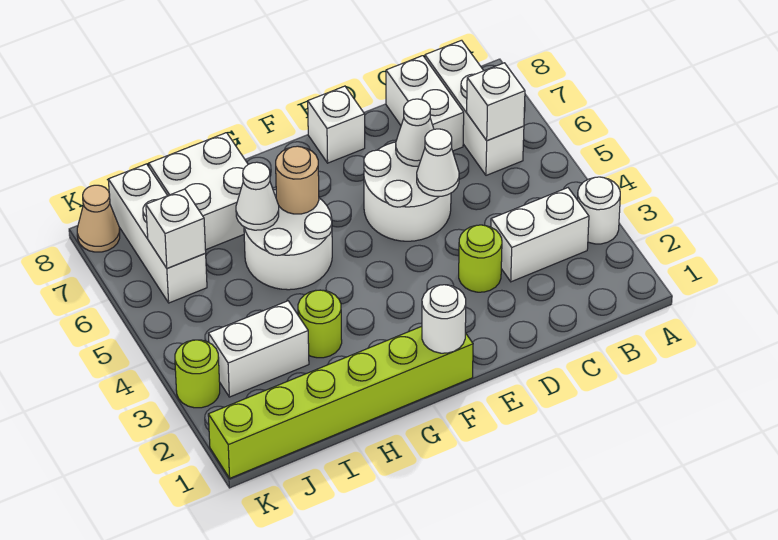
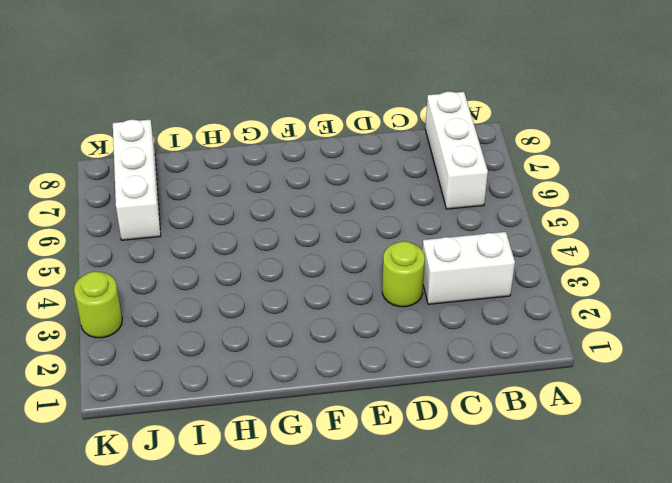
none -> white 1x1 round brick [578,177,620,244]
none -> white 1x2 brick [386,56,464,151]
none -> white 2x2 round brick [364,142,451,241]

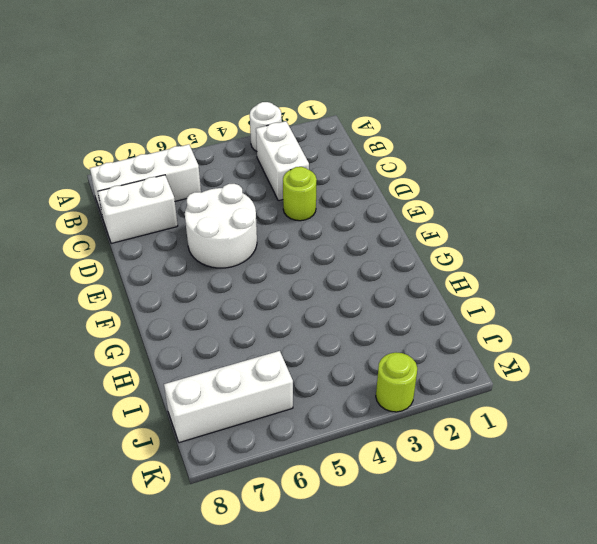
none -> white 1x1 brick [308,86,365,163]
none -> lime 1x6 brick [208,326,473,478]
none -> white 2x2 round brick [244,190,332,290]

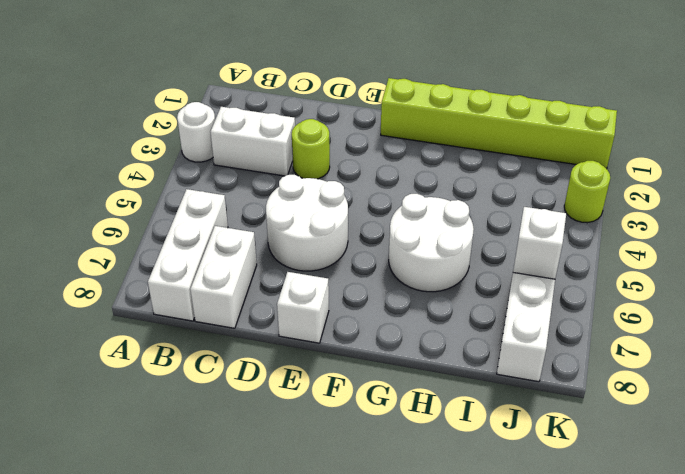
none -> lime 1x1 round brick [298,290,342,358]
none -> white 2x2 brick [149,133,248,250]
none -> white 1x2 brick [209,301,309,397]

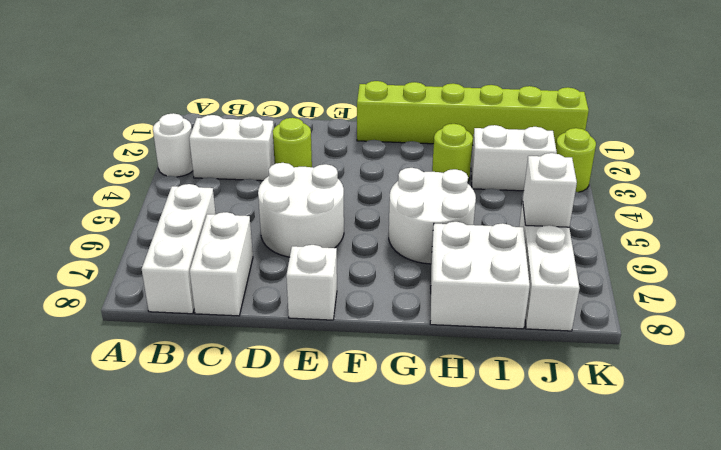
none -> tan 1x1 cone [77,185,120,252]
none -> white 1x1 brick [467,63,525,141]
none -> white 1x1 cone [417,129,459,196]

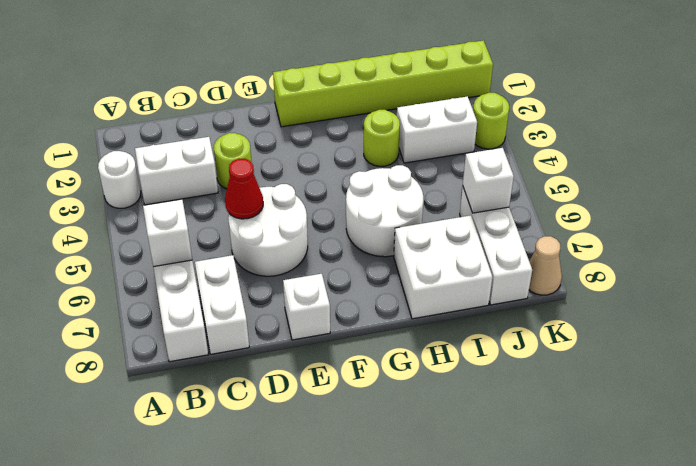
red 1x1 cone [225,158,263,219] -> white 1x1 cone [417,129,459,196]
none -> white 1x1 cone [396,99,434,166]
none -> white 1x1 round brick [422,285,466,353]
none -> tan 1x1 round brick [276,146,319,214]

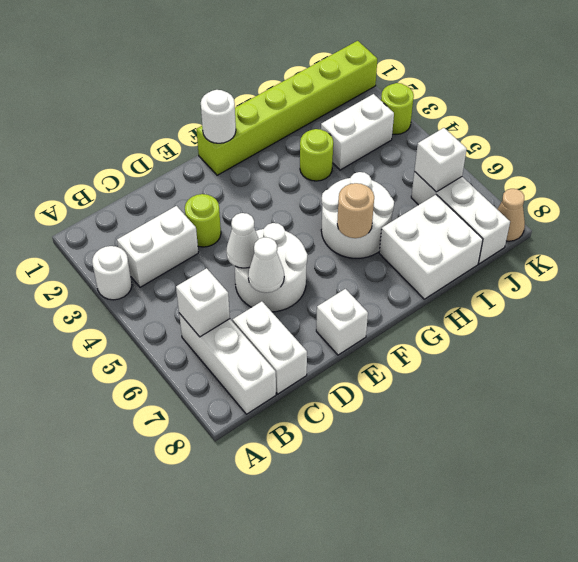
none -> white 1x1 cone [236,162,279,230]

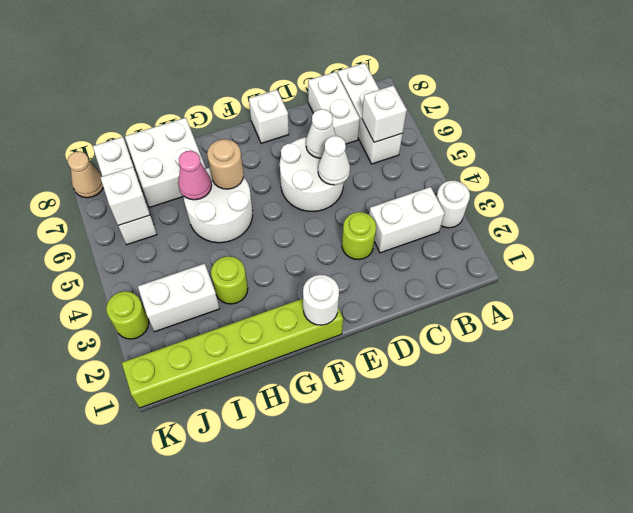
pink 1x1 cone [178,151,212,200] -> white 1x1 cone [236,162,279,230]

